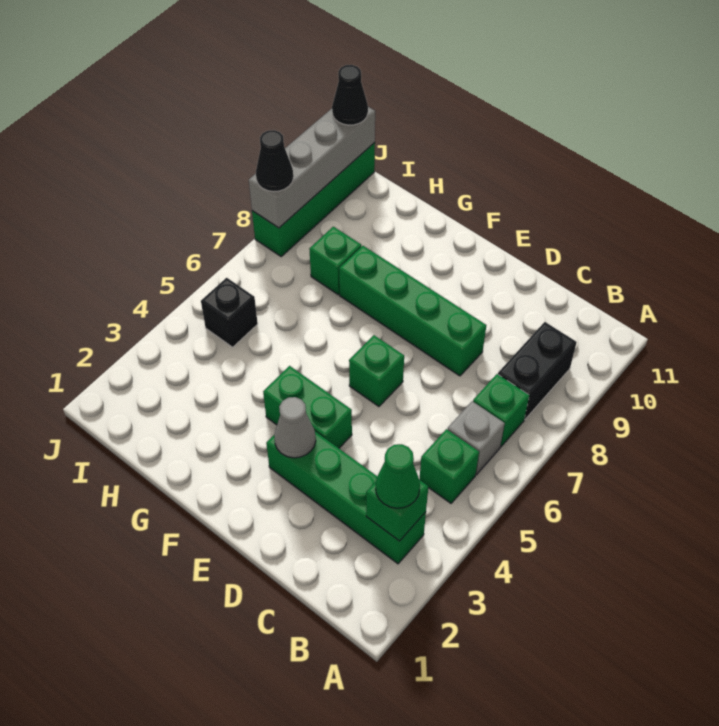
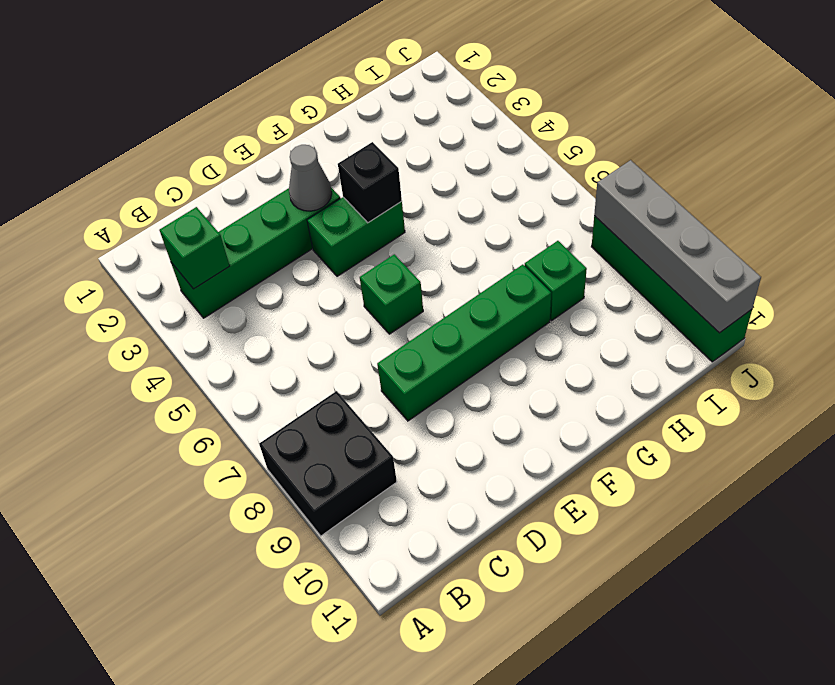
black 2x2 brick [259,391,397,536] -> black 1x2 brick [498,322,577,419]
black 1x1 brick [338,142,402,223] -> black 1x1 brick moved to [201,278,258,347]
none -> green 1x1 brick [419,429,479,503]
none -> grey 1x1 brick [448,401,505,475]
none -> green 1x1 brick [473,374,529,446]

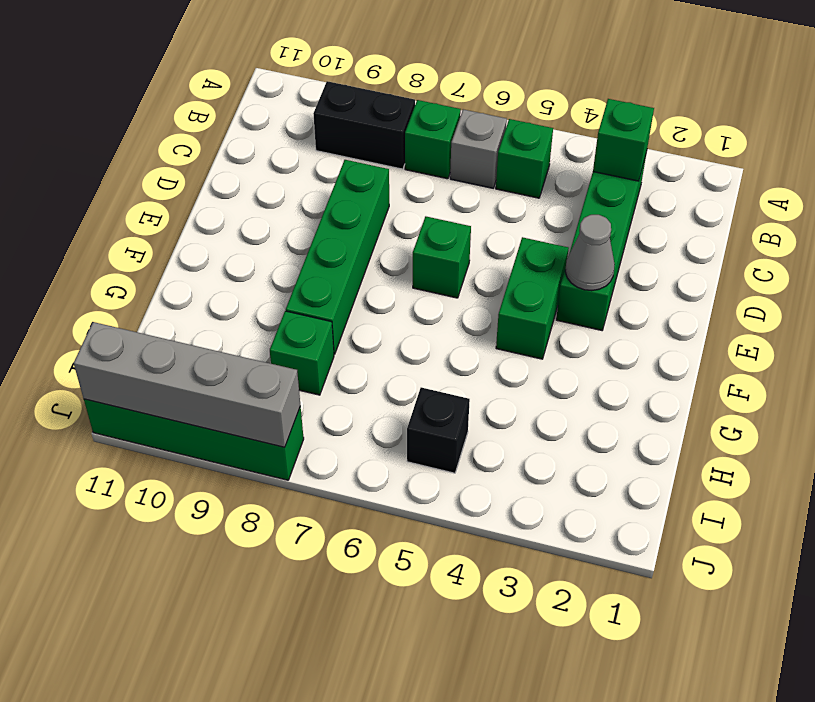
none -> green 1x1 cone [376,444,420,508]
none -> black 1x1 cone [256,130,293,192]
none -> black 1x1 cone [332,65,368,125]

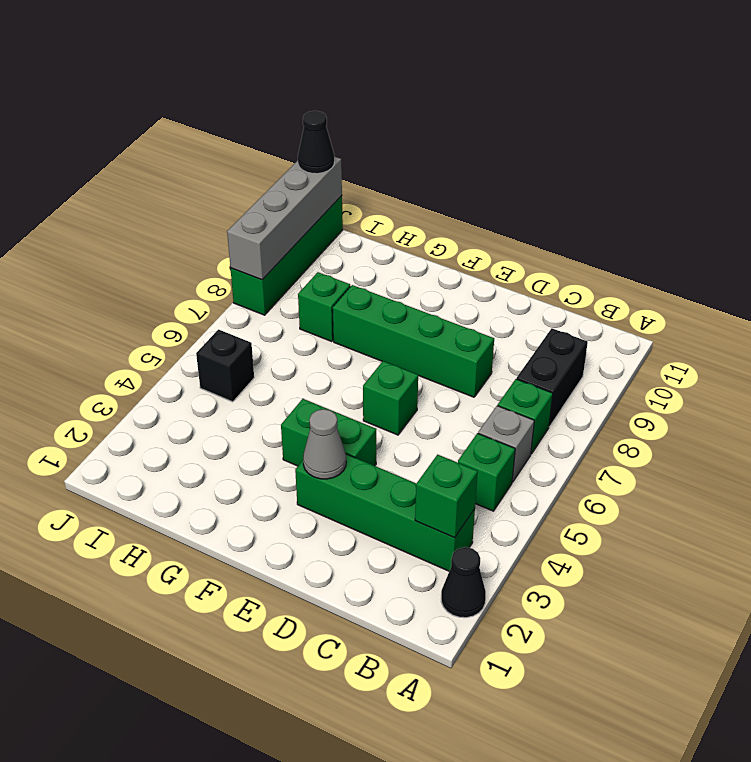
black 1x1 cone [441,547,486,618] -> black 1x1 cone moved to [256,130,293,192]
none -> green 1x1 cone [376,444,420,508]

